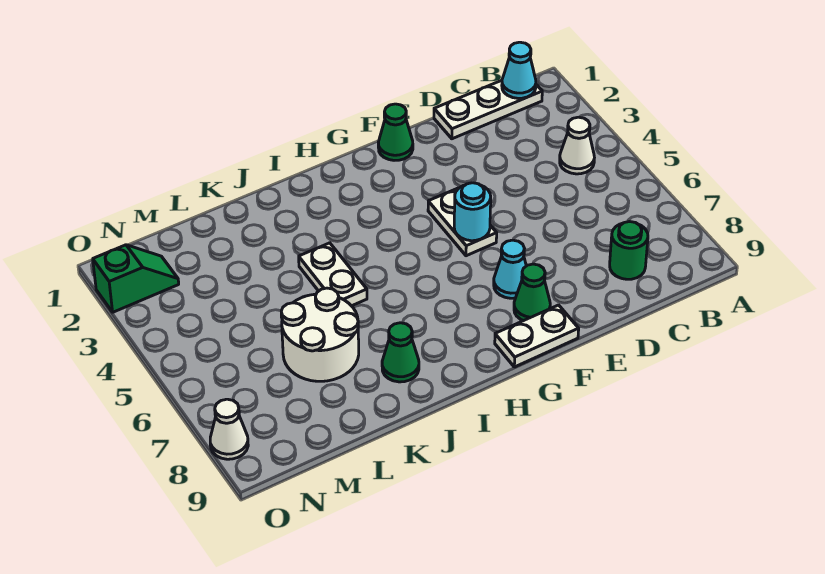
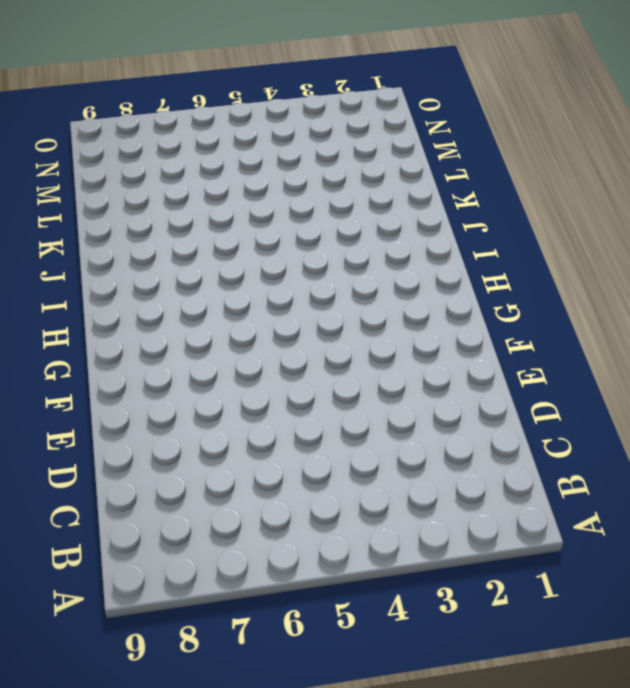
none -> white 1x3 plate [434,80,542,139]
none -> white 1x1 cone [560,117,594,174]
none -> green 1x1 round brick [610,222,648,279]

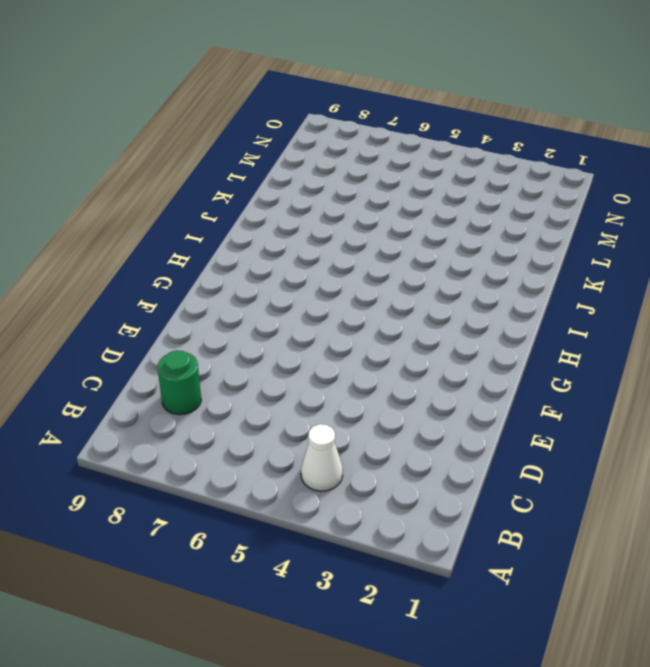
none -> white 1x3 plate [434,80,542,139]
none -> green 1x1 cone [378,104,413,160]
none -> white 1x2 plate [428,188,497,256]

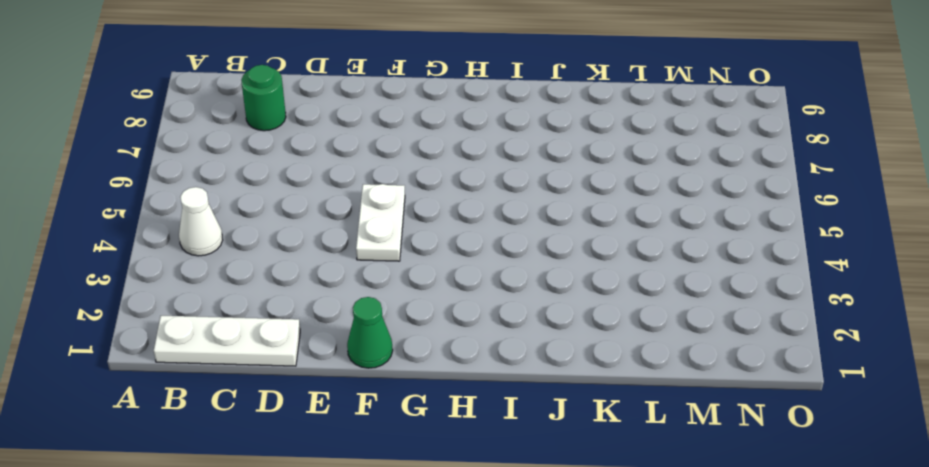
none -> cyan 1x1 cone [494,240,526,298]
none -> green 1x1 cone [514,264,550,321]
none -> white 1x2 plate [495,305,579,367]

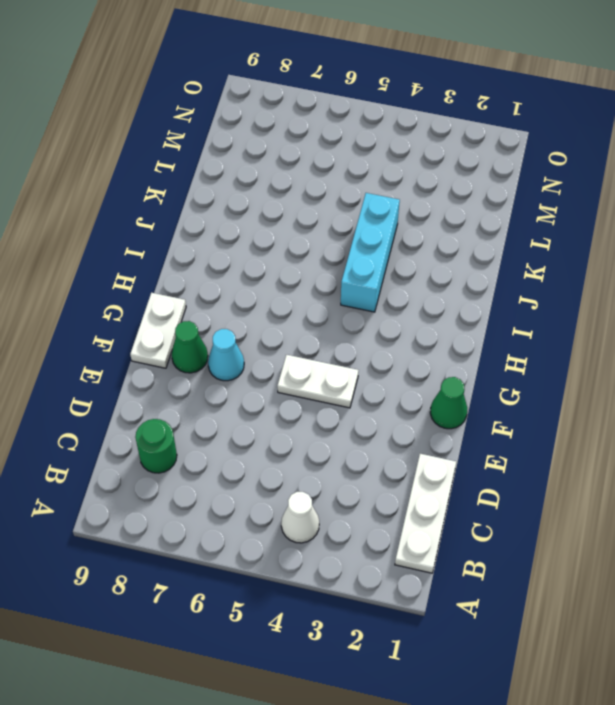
cyan 1x3 brick [341,193,400,312] -> white 1x2 plate [299,243,367,306]
none -> green 1x1 cone [382,323,419,382]
none -> white 2x2 round brick [281,288,359,381]
none -> green 1x2 slope [93,245,179,312]

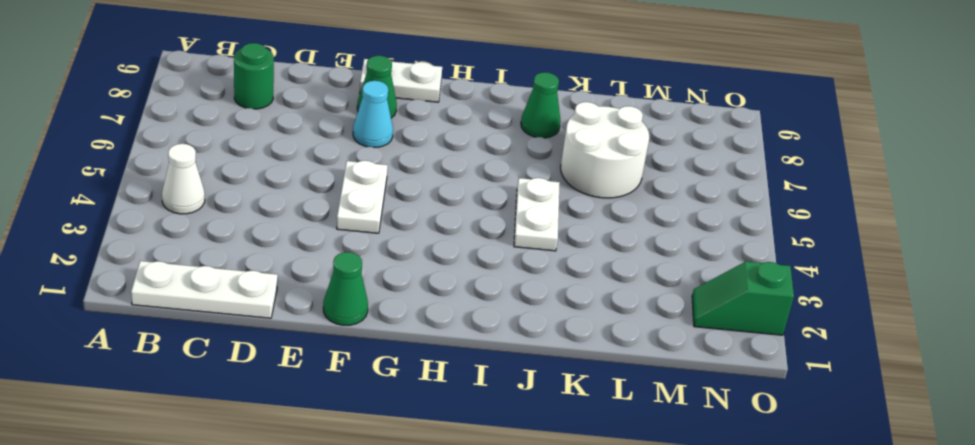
none -> white 1x1 cone [210,399,248,459]
none -> cyan 1x1 cone [502,42,536,98]
none -> cyan 1x1 round brick [454,183,491,241]

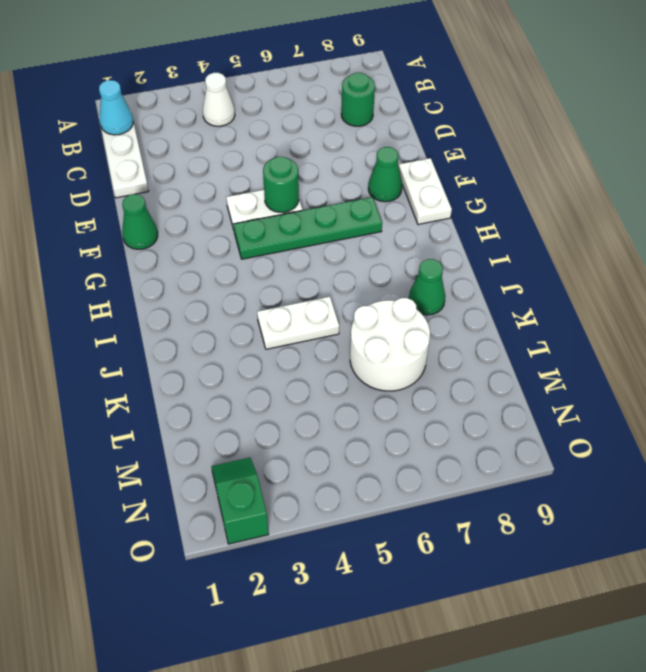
green 1x1 round brick [263,157,299,212] -> cyan 1x1 round brick [454,183,491,241]
green 1x4 plate [233,197,382,259] -> none
none -> cyan 1x1 cone [494,240,526,298]
none -> white 1x1 cone [210,399,248,459]

